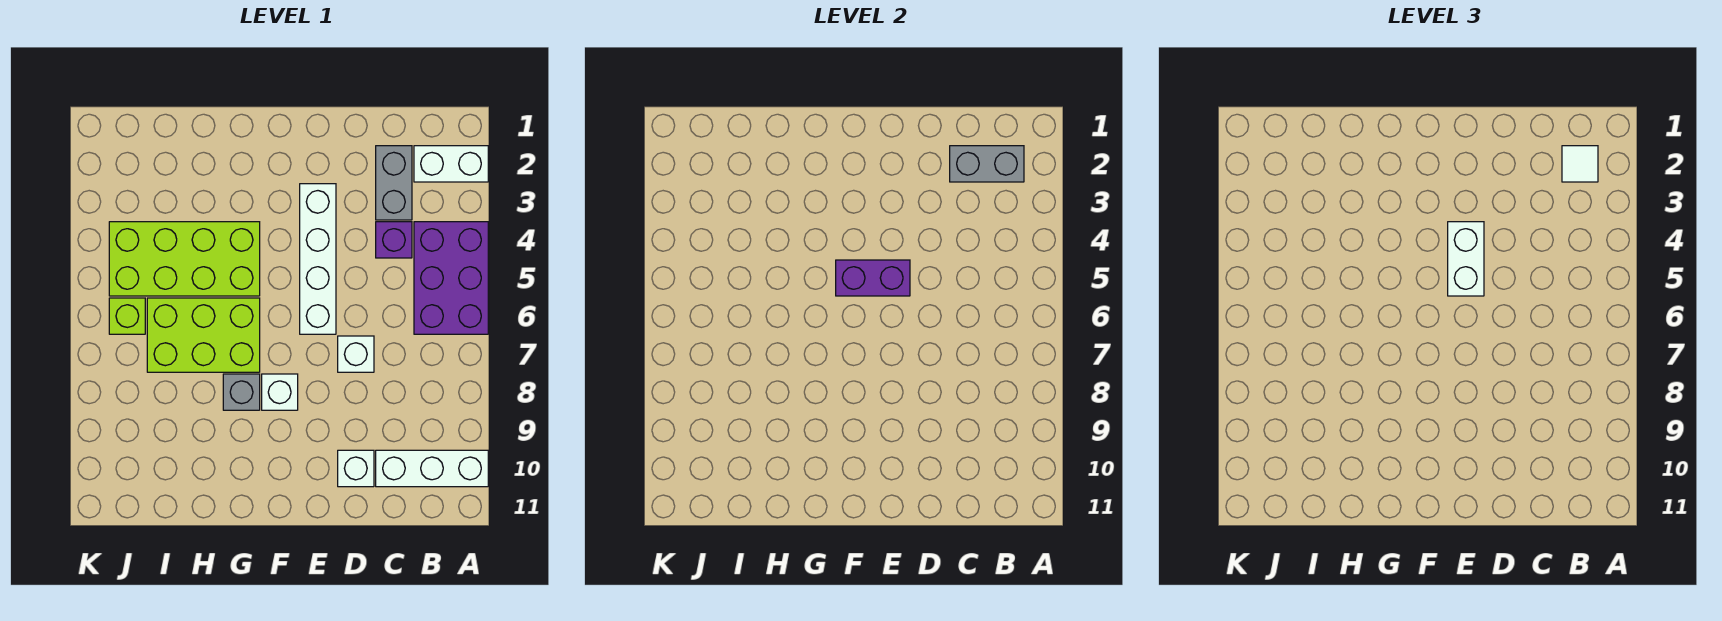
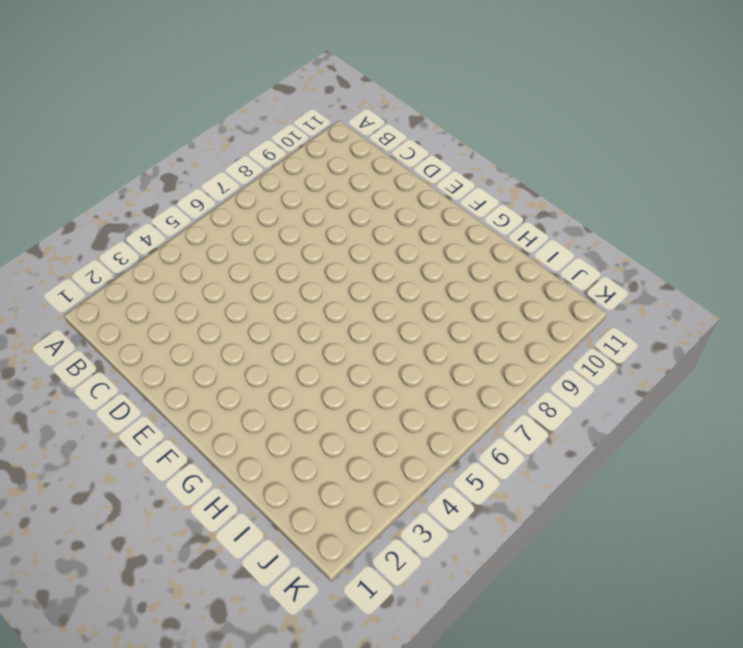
none -> white 1x2 brick [414,146,488,182]
none -> purple 2x3 brick [414,222,488,334]
none -> white 1x3 brick [376,450,488,487]

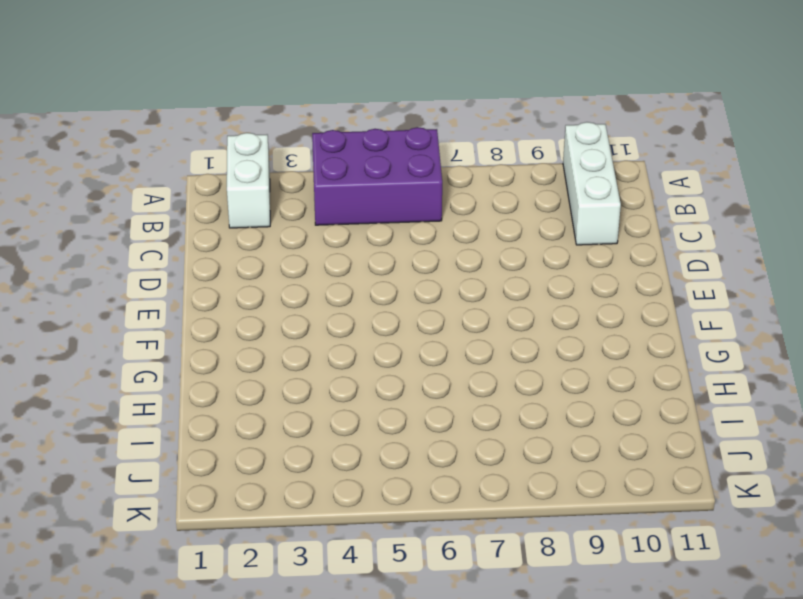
none -> grey 1x2 brick [376,146,412,220]
none -> purple 1x1 brick [376,222,412,258]
none -> white 1x1 brick [338,336,374,372]

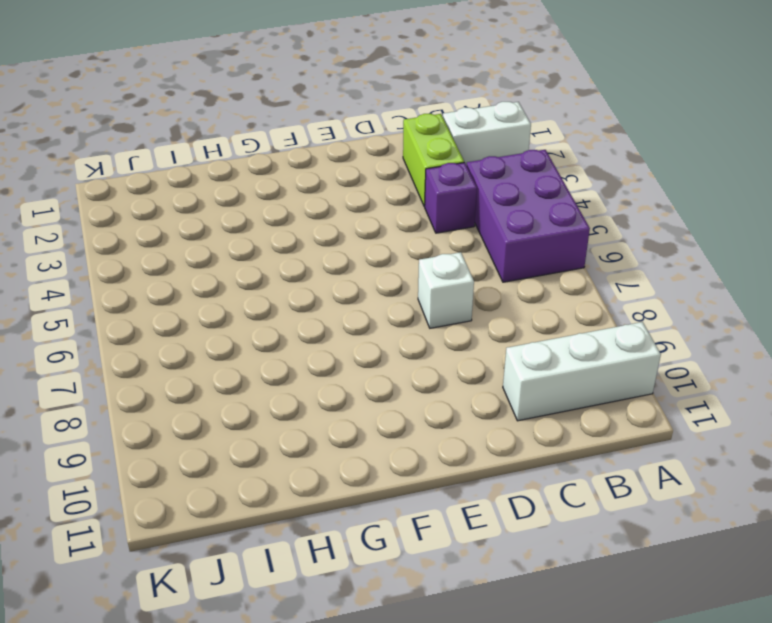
lime 1x2 brick [403,114,464,206] -> grey 1x2 brick [376,146,412,220]
none -> white 1x1 brick [338,450,374,487]
none -> white 1x4 brick [300,184,336,334]
none -> white 1x1 brick [262,374,298,410]

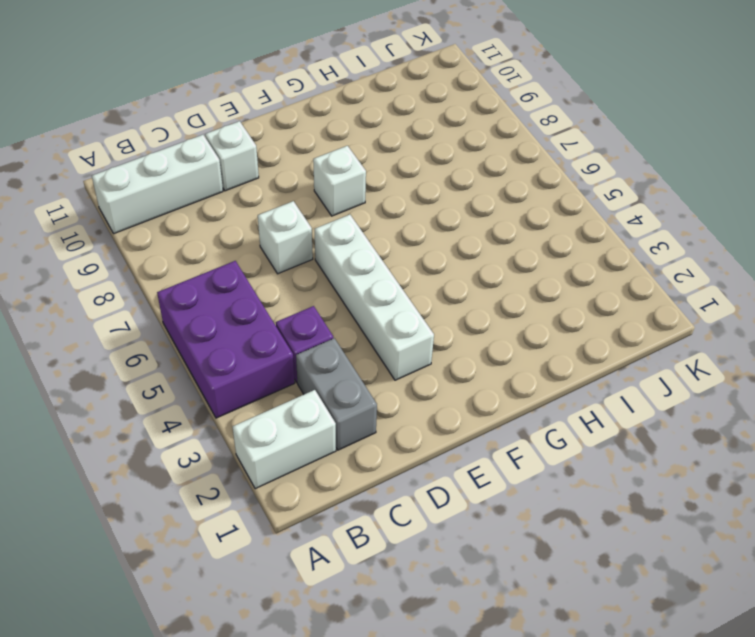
none -> lime 2x4 brick [109,222,260,296]
none -> lime 2x3 brick [147,298,260,372]
none -> grey 1x1 brick [223,374,260,410]

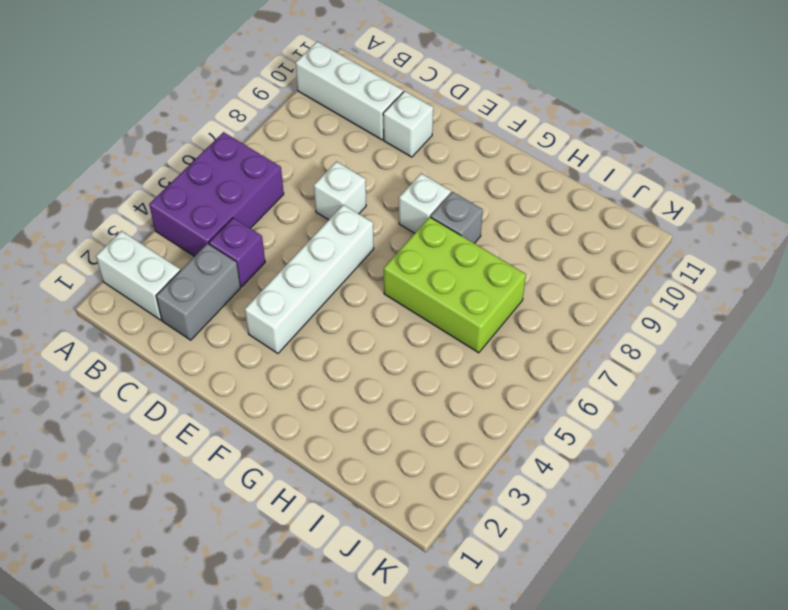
none -> lime 2x4 brick [109,222,260,296]
none -> lime 1x1 brick [109,298,145,334]
none -> grey 1x2 brick [950,146,1024,182]

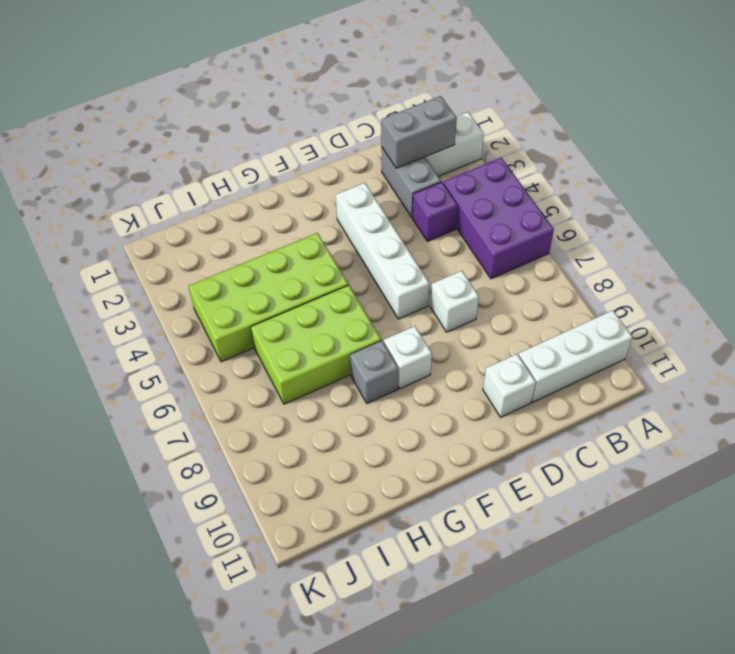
none -> lime 1x1 brick [109,298,145,334]
none -> purple 1x2 brick [836,260,910,296]
none -> white 1x1 tile [1562,146,1598,182]

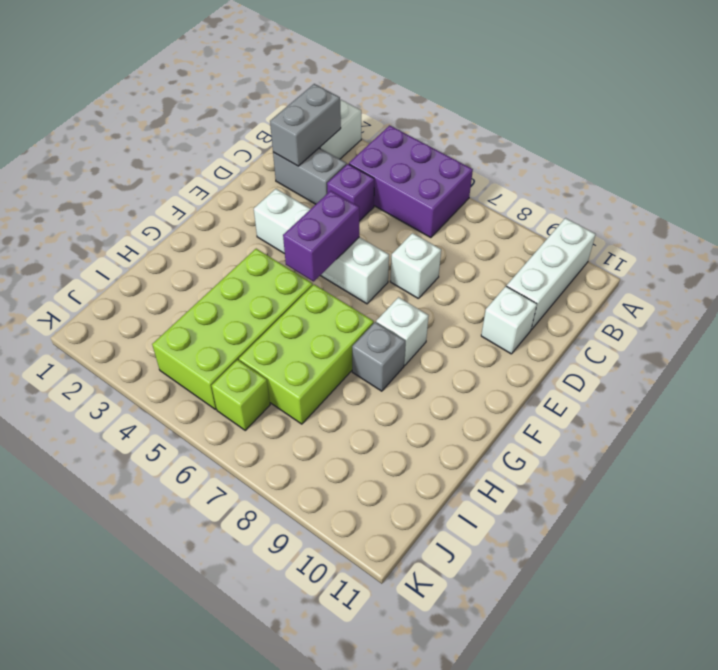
none -> white 1x1 tile [1562,146,1598,182]
none -> white 1x2 brick [1448,222,1484,296]

